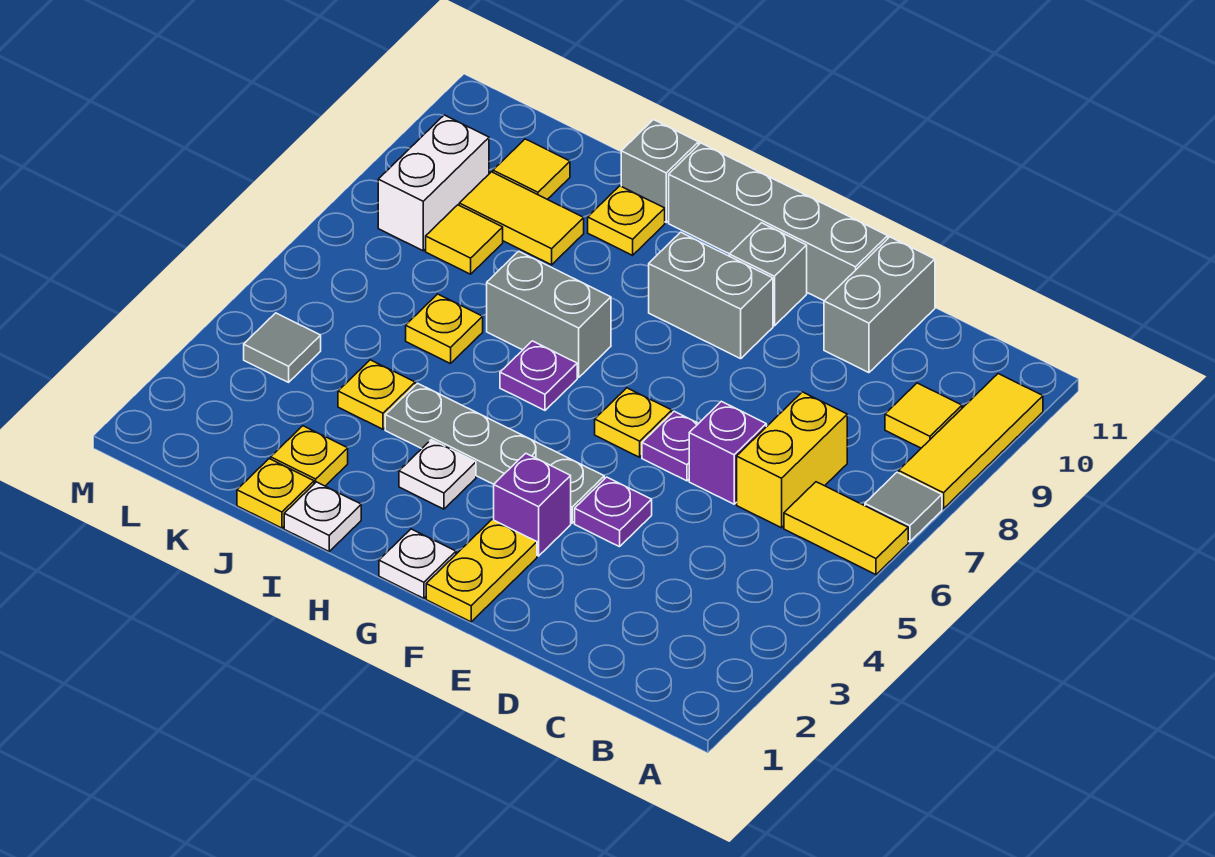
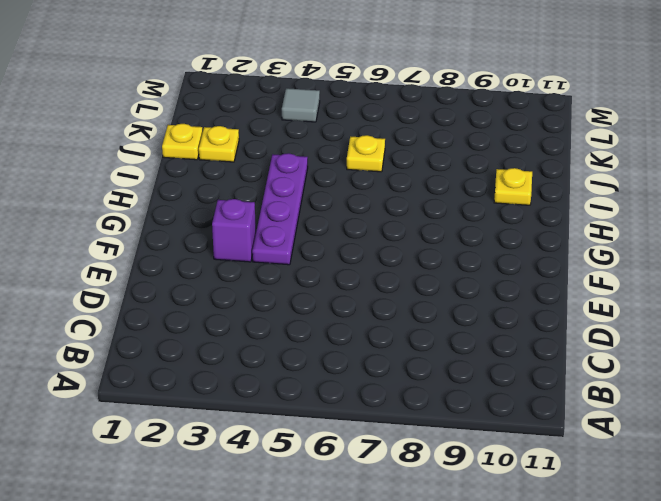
purple 1x4 plate [252,153,308,265] -> grey 1x4 plate [385,383,604,523]
none -> yellow 1x2 tile [784,482,908,575]
none -> grey 1x1 tile [865,472,942,542]
none -> yellow 1x3 tile [899,374,1043,509]
none -> yellow 1x1 tile [885,383,962,448]

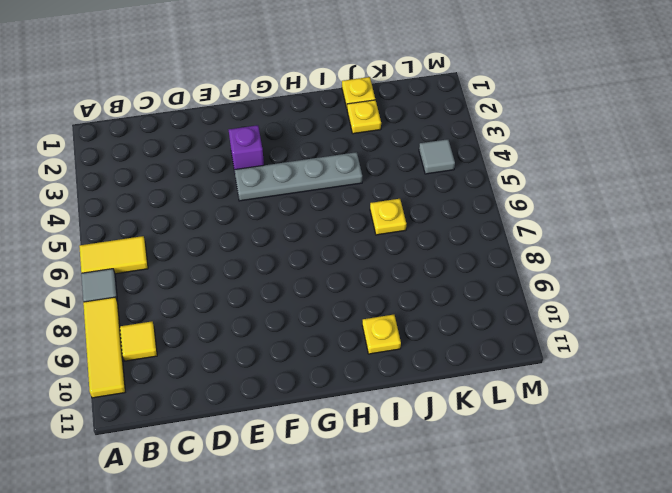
none -> yellow 1x2 brick [737,392,847,528]
none -> purple 1x1 brick [689,401,766,504]
none -> grey 1x2 brick [824,237,935,373]
none -> purple 1x1 plate [575,477,652,547]

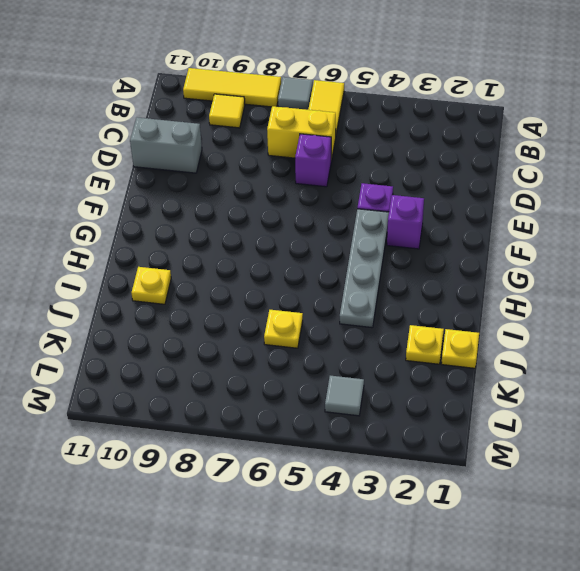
none -> purple 1x1 plate [642,411,699,481]
none -> grey 1x4 brick [669,143,888,301]
none -> yellow 1x2 plate [426,520,537,622]
none -> yellow 1x1 plate [595,388,672,457]

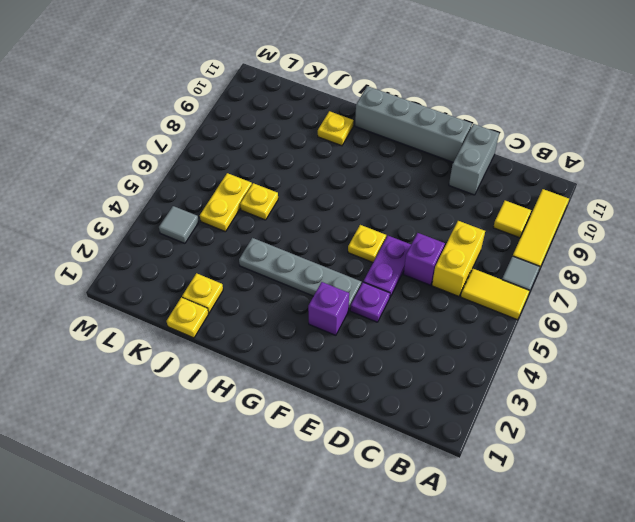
purple 1x2 plate [363,236,411,297] -> purple 1x1 plate [642,411,699,481]
yellow 1x2 plate [200,173,252,232] -> yellow 1x2 plate moved to [426,520,537,622]
none -> grey 1x2 brick [649,232,773,359]
none -> grey 1x1 brick [729,223,807,326]
none -> white 1x1 plate [379,529,456,598]
none -> white 1x1 plate [399,440,476,509]

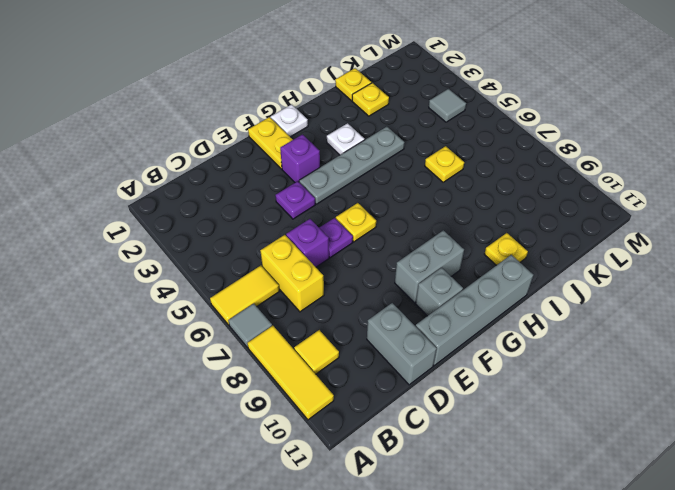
none -> purple 1x1 plate [500,341,577,410]
none -> grey 1x2 brick [487,251,611,377]
none -> white 1x1 plate [284,482,361,551]
none -> grey 1x1 brick [621,120,698,222]

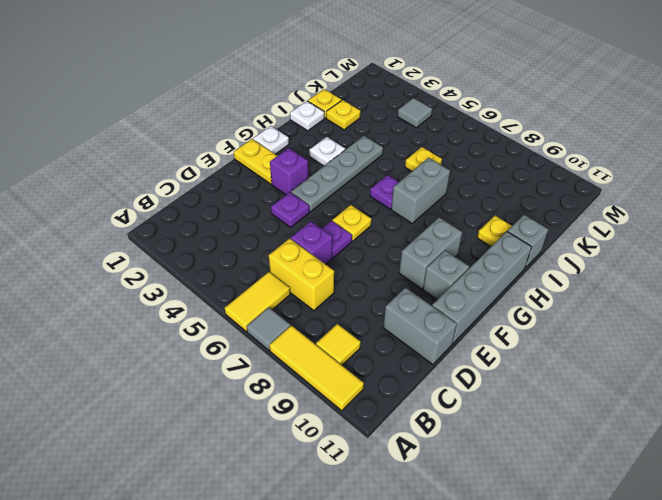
none -> yellow 1x1 plate [338,360,415,429]
none -> yellow 1x2 tile [459,172,584,265]
none -> yellow 1x1 tile [426,205,503,274]
none -> yellow 1x1 tile [493,139,570,199]

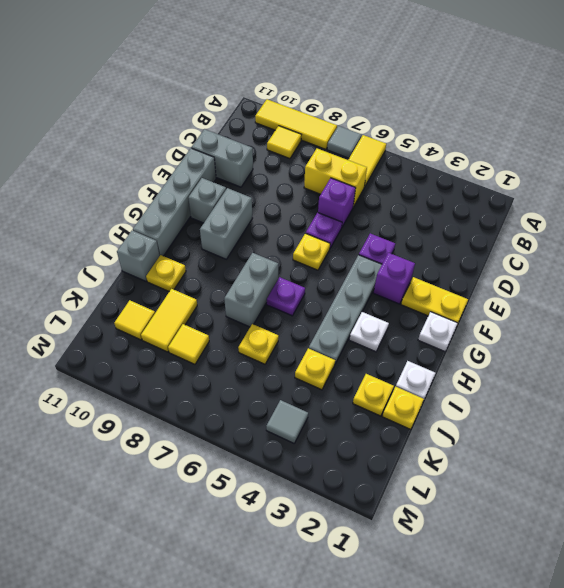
none -> white 1x2 brick [378,115,489,251]

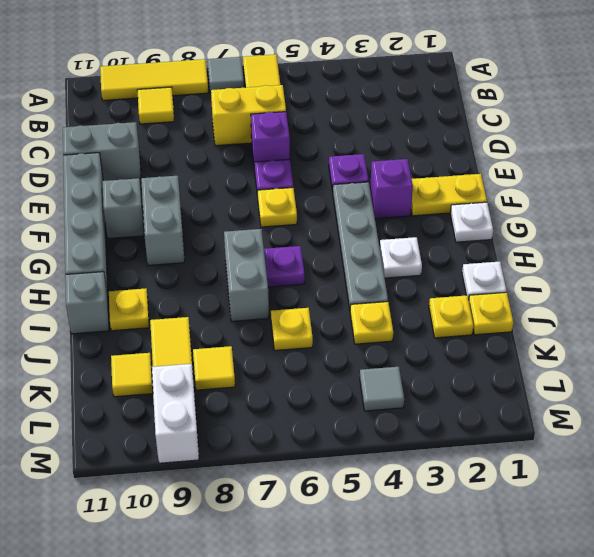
white 1x2 brick [152,364,199,463] -> white 1x2 brick turned to [378,115,489,251]

